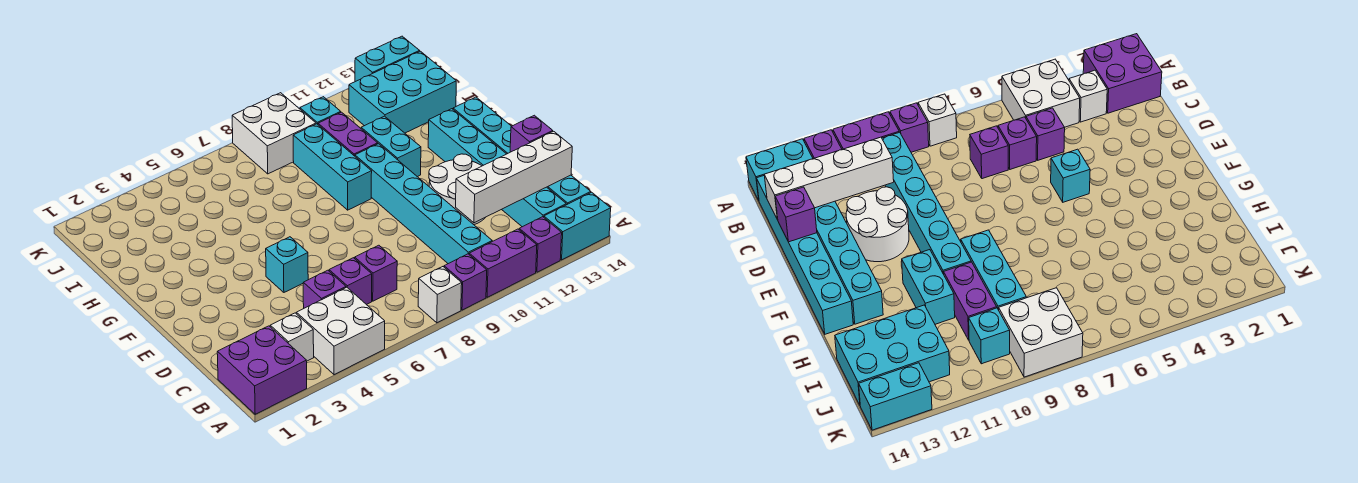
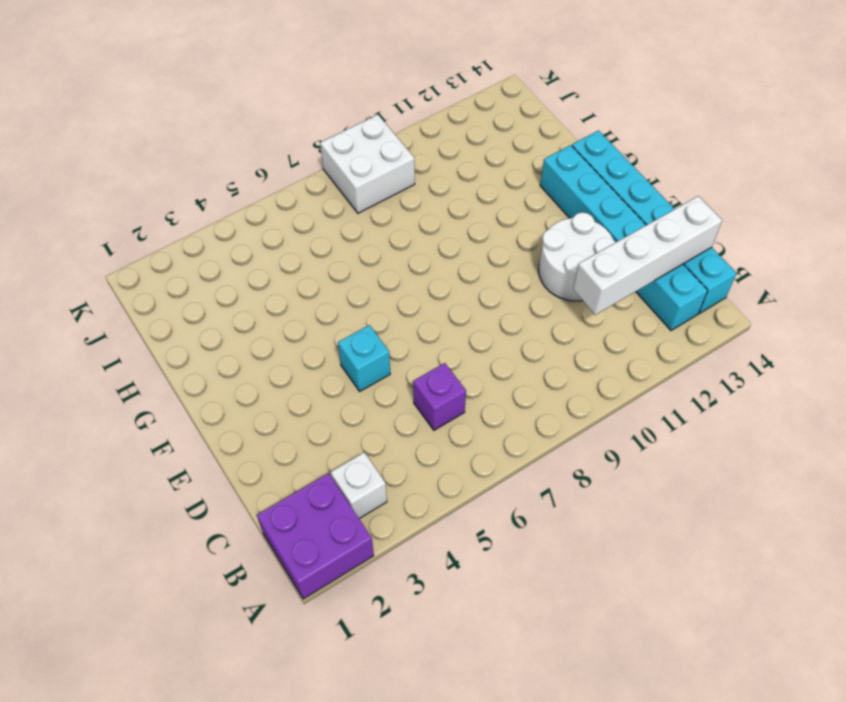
none -> white 2x2 brick [296,287,385,375]
none -> white 1x1 brick [418,267,462,323]
none -> purple 1x1 brick [444,254,487,310]

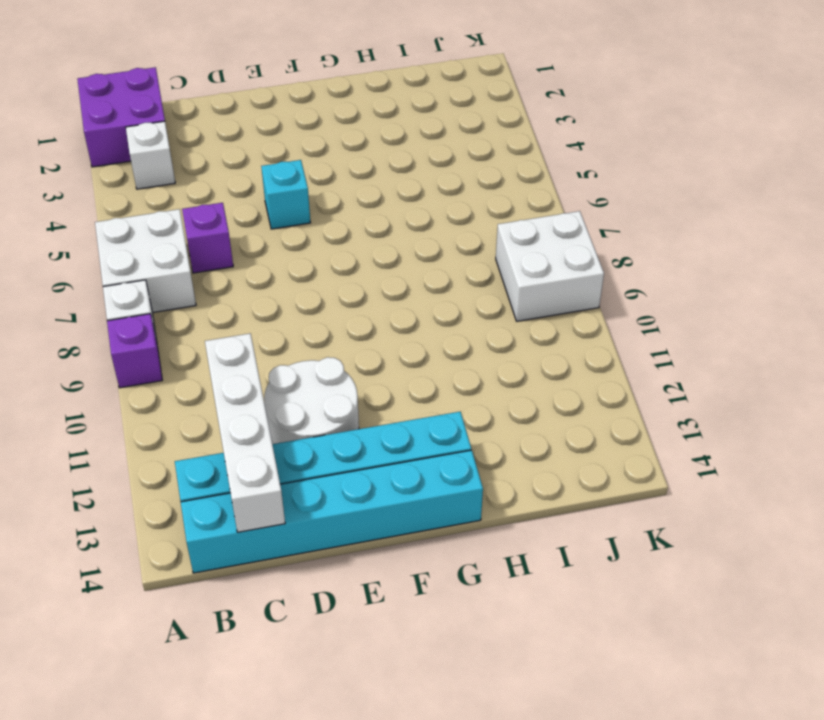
white 2x2 brick [95,209,196,313] -> white 2x2 brick moved to [296,287,385,375]
none -> purple 1x2 brick [469,229,537,297]
none -> purple 1x1 brick [519,217,562,272]
none -> cyan 1x2 brick [544,192,611,260]

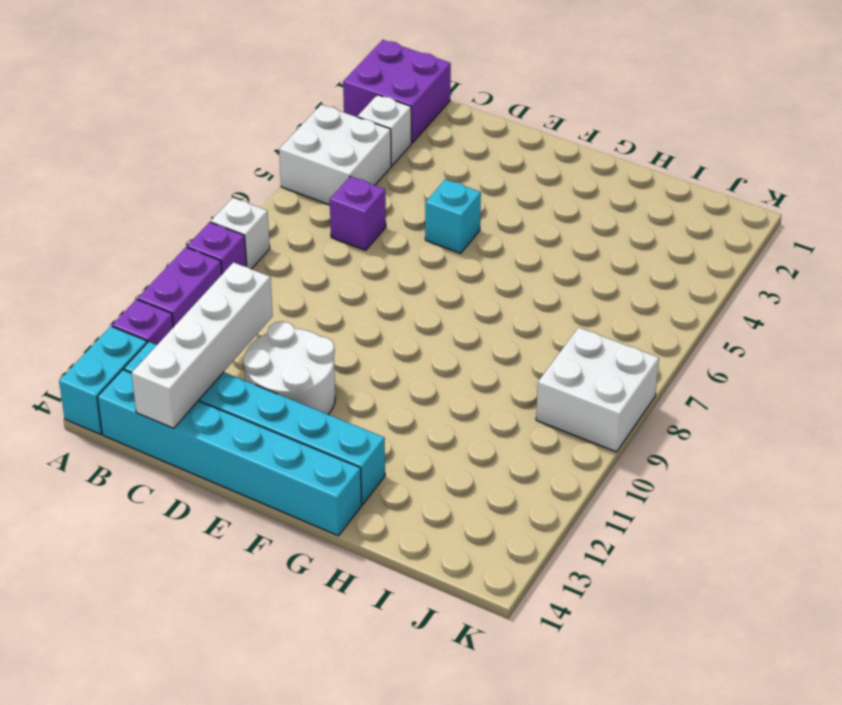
none -> cyan 1x6 brick [355,144,492,264]
none -> purple 1x1 brick [303,270,346,308]
none -> purple 1x1 brick [355,245,397,301]

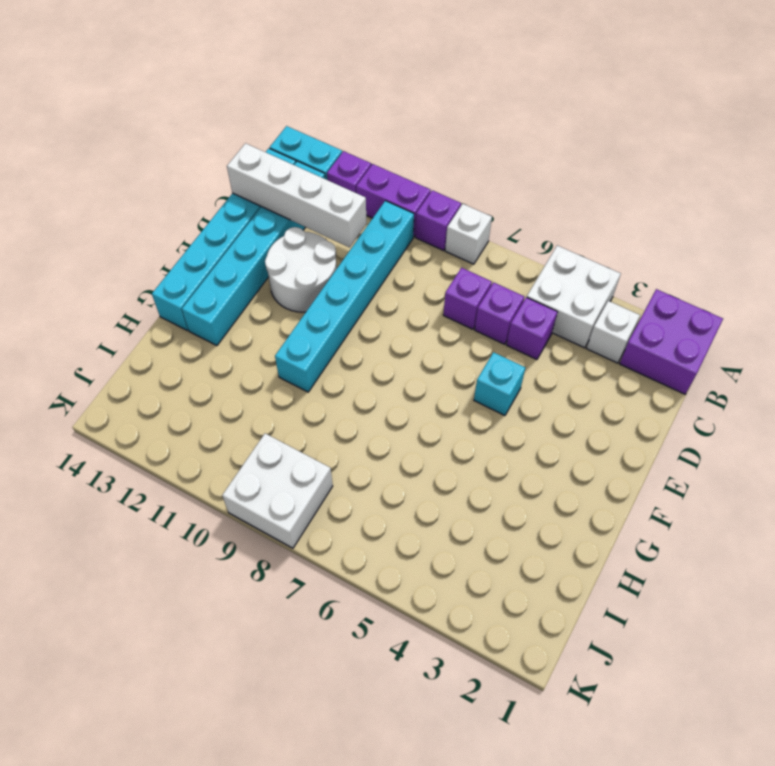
none -> cyan 1x3 brick [293,124,372,210]
none -> cyan 1x2 brick [361,116,421,177]
none -> purple 1x2 brick [318,112,378,156]

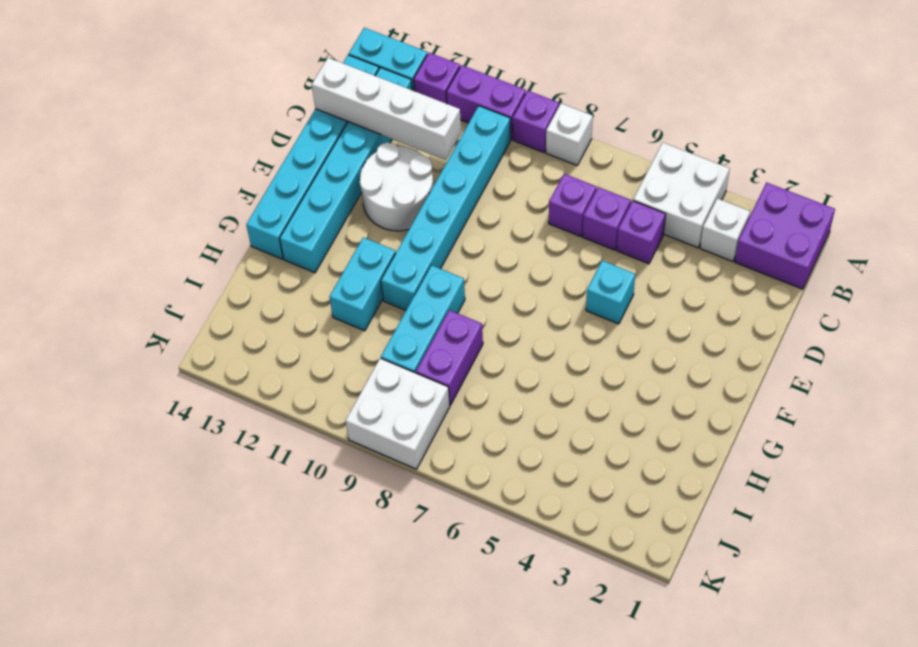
purple 1x2 brick [416,310,483,405] -> purple 1x2 brick moved to [318,112,378,156]
none -> cyan 2x3 brick [349,51,456,133]
none -> cyan 1x1 brick [300,97,341,124]
none -> cyan 1x2 brick [355,36,420,82]

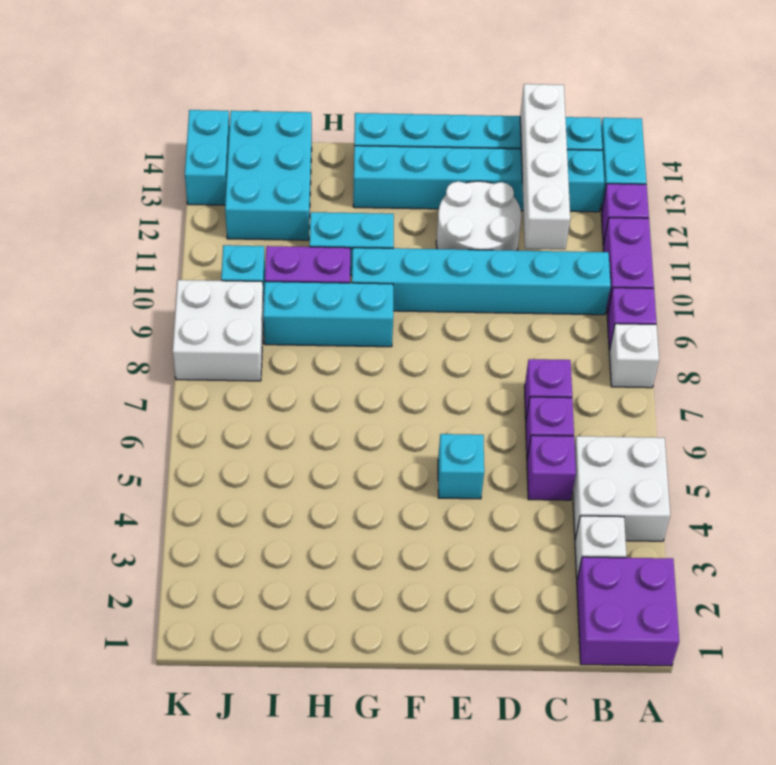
none -> purple 1x1 brick [510,115,553,152]

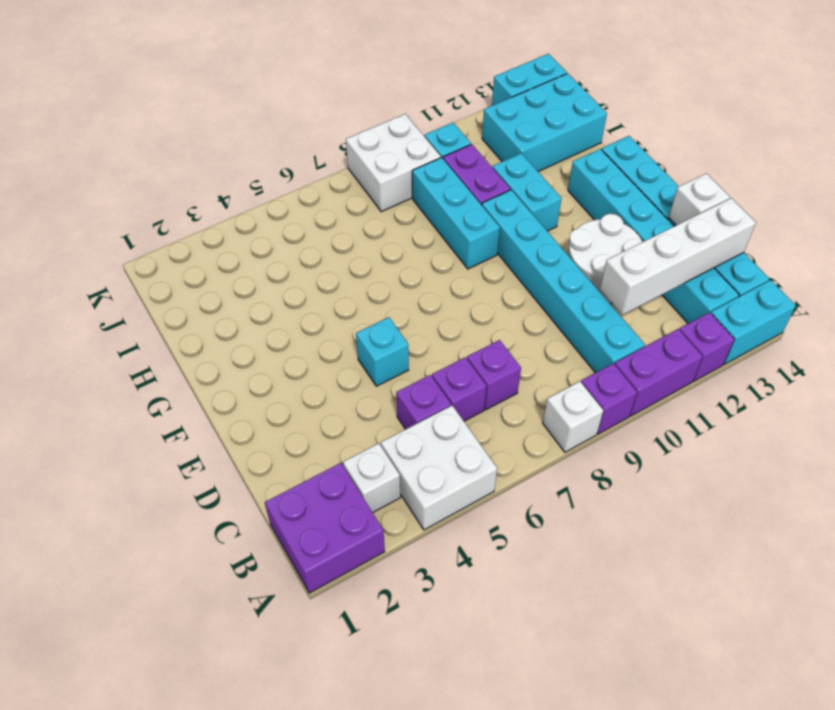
white 1x1 brick [669,173,730,225] -> purple 1x1 brick [510,115,553,152]

